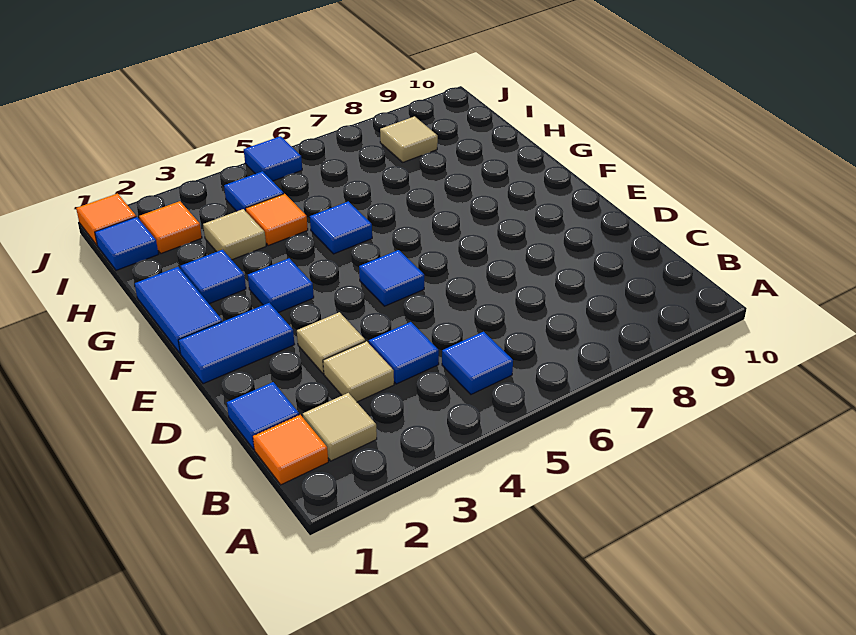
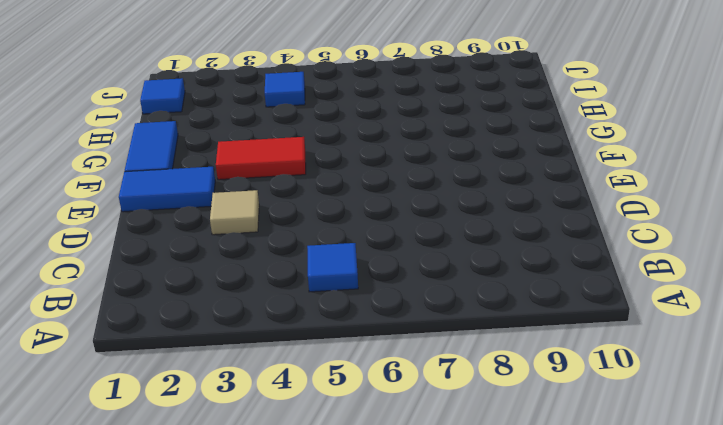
red 1x2 tile [216,137,306,180] -> blue 1x1 tile [248,258,314,313]
none -> orange 1x1 tile [253,415,328,485]
none -> tan 1x1 tile [303,393,377,461]
none -> blue 1x1 tile [227,382,299,449]

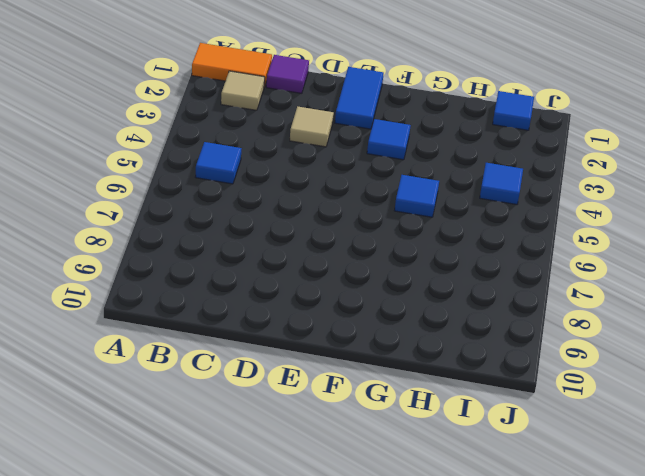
orange 1x2 tile [192,43,272,87] -> orange 1x1 tile [253,415,328,485]
purple 1x1 tile [266,55,309,93] -> blue 1x1 tile [227,382,299,449]
none -> tan 1x1 tile [323,341,394,402]
none -> blue 1x1 tile [369,322,439,384]
none -> blue 1x1 tile [359,250,424,306]

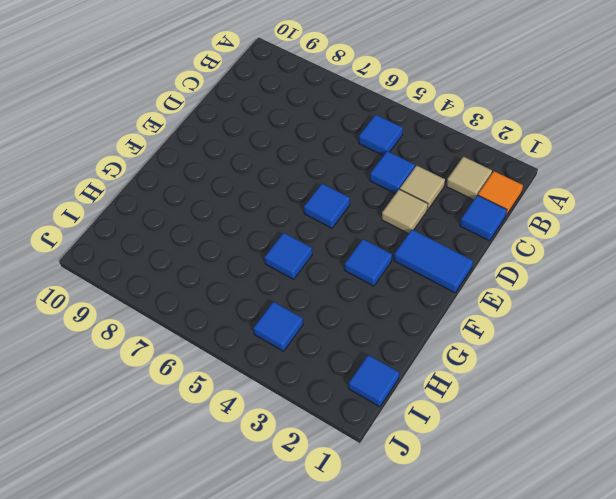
none -> blue 1x2 tile [135,267,222,353]
none -> blue 1x1 tile [180,250,246,304]
none -> tan 1x1 tile [203,209,266,260]

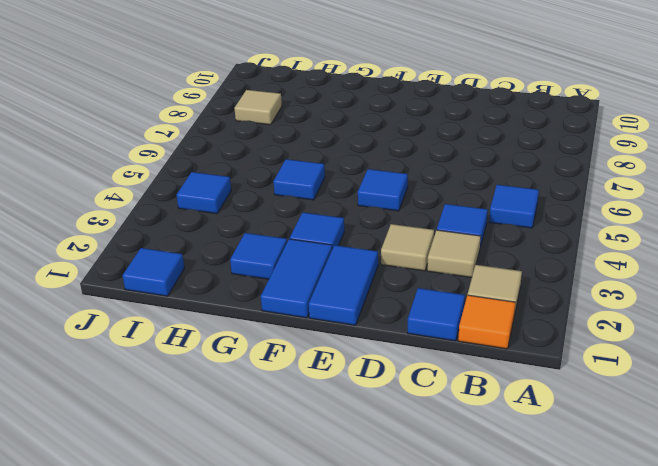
blue 1x2 tile [261,239,332,318] -> blue 1x2 tile turned to [135,267,222,353]
none -> tan 1x1 tile [203,209,266,260]
none -> orange 1x1 tile [246,194,308,245]
none -> orange 1x1 tile [139,201,202,253]

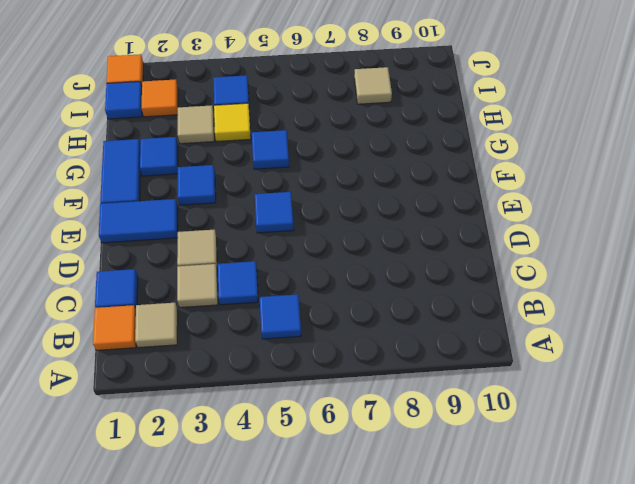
yellow 1x1 tile [214,103,251,142] -> orange 1x1 tile [246,194,308,245]
none -> blue 1x1 tile [244,136,302,181]

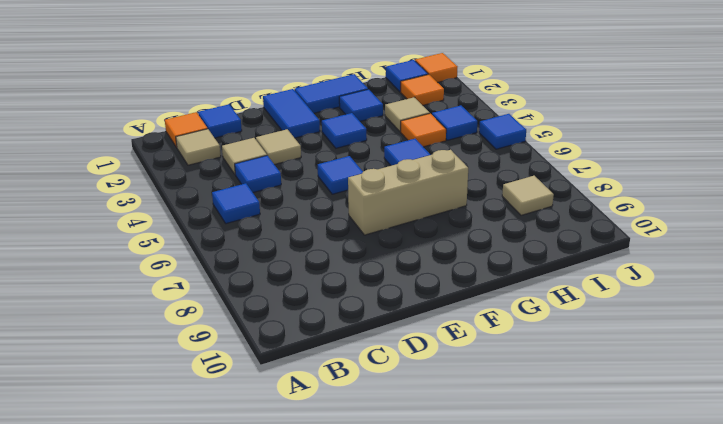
tan 1x3 brick [348,149,468,235] -> none

